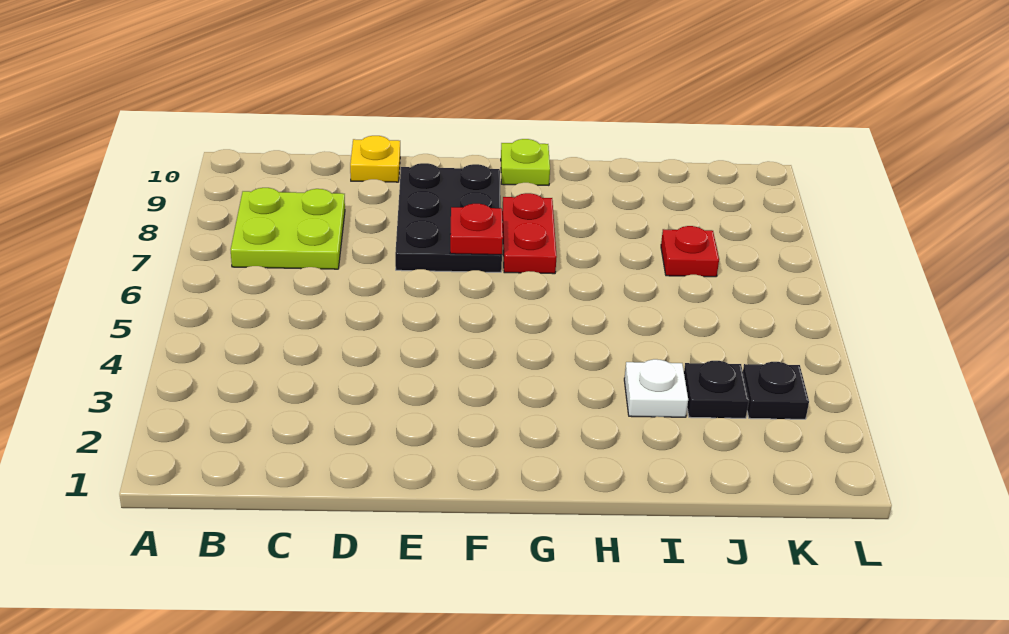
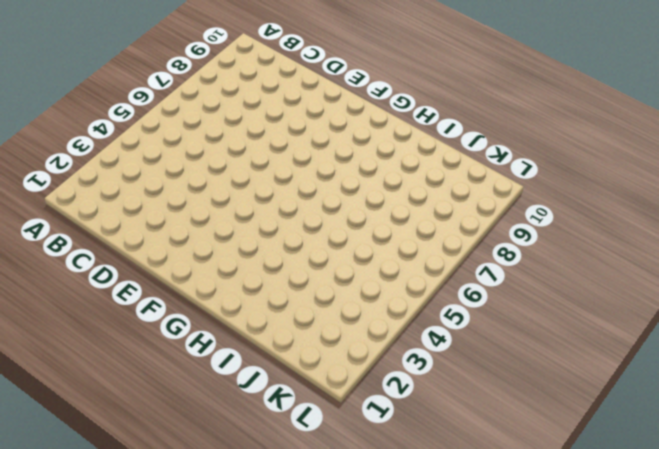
none -> lime 2x2 plate [231,188,345,269]
none -> yellow 1x1 plate [350,136,400,182]

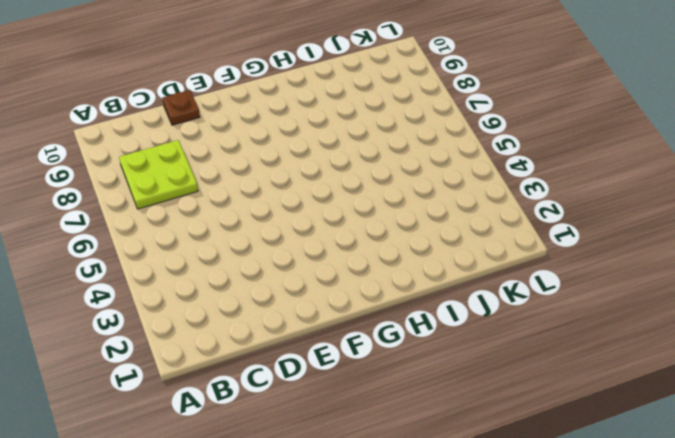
brown 1x1 plate [163,90,200,125] -> yellow 1x1 plate [350,136,400,182]
none -> black 2x3 plate [395,163,502,272]
none -> red 1x2 plate [502,193,557,274]

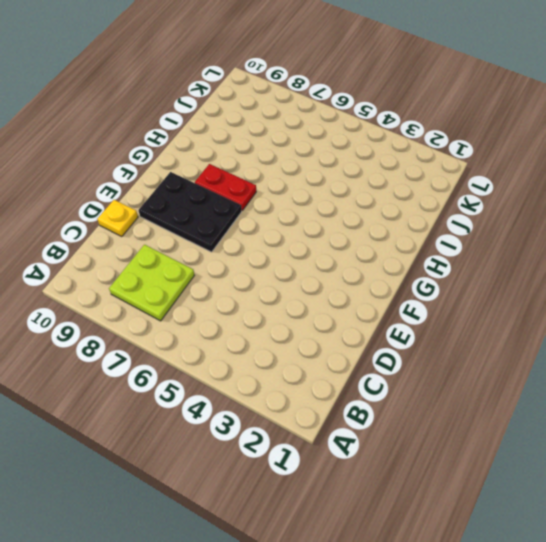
none -> lime 1x1 plate [501,139,550,185]
none -> white 1x1 plate [624,359,688,417]

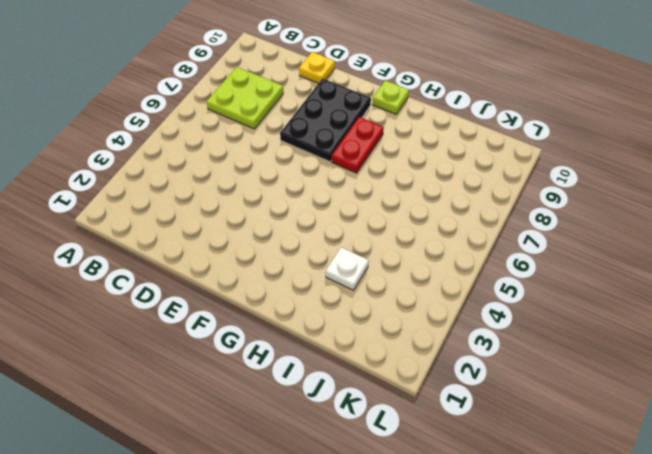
none -> black 1x1 plate [684,361,749,418]
none -> red 1x1 plate [661,226,719,277]

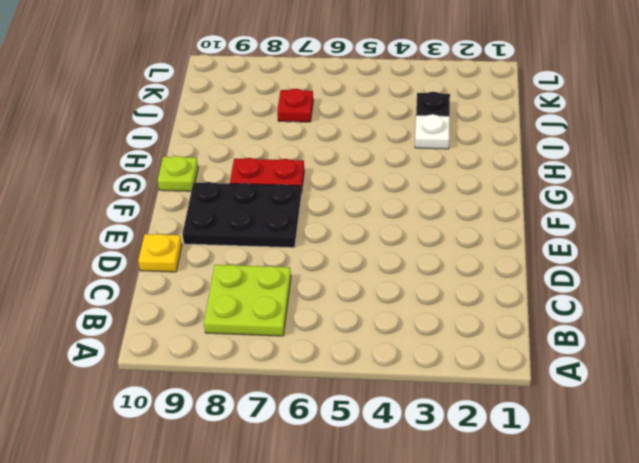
none -> black 1x1 plate [743,362,809,419]
none -> red 1x1 plate [450,204,503,255]

